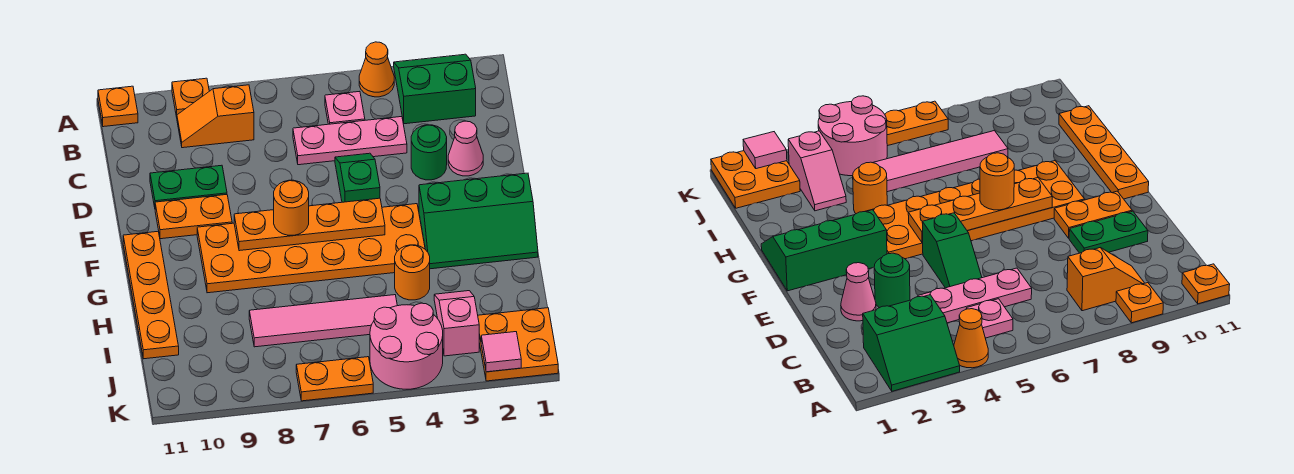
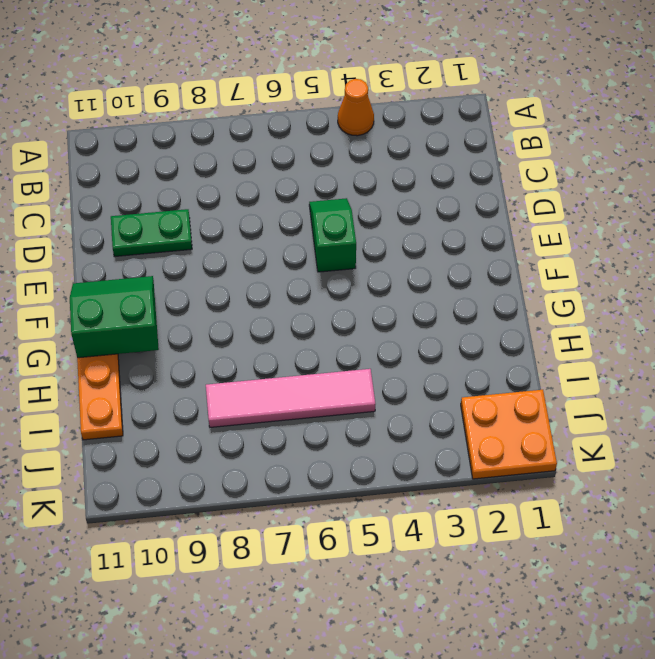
green 2x2 slope [70,276,159,358] -> green 2x2 slope moved to [394,54,476,124]
none -> orange 1x1 plate [172,78,209,117]
none -> orange 1x1 plate [98,86,138,127]
none -> pink 1x1 plate [325,91,365,124]

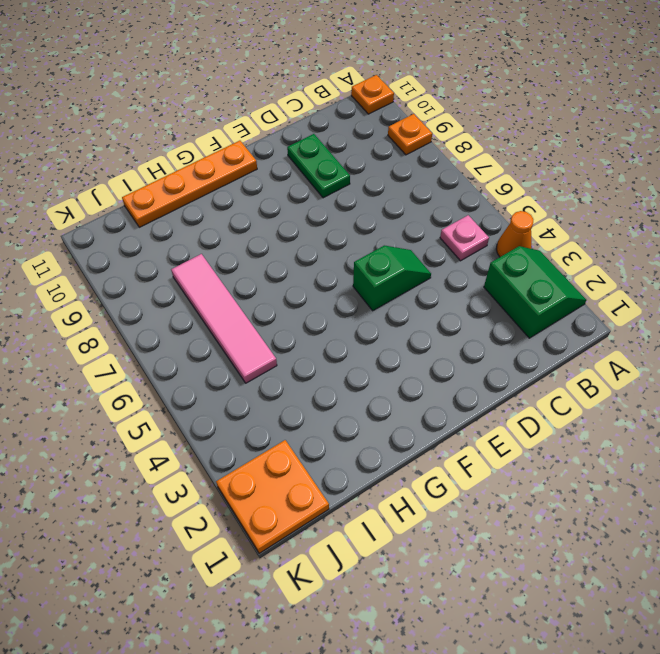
none -> orange 1x2 slope [177,85,254,148]
none -> pink 1x3 plate [293,117,407,165]
none -> pink 1x1 cone [448,121,483,176]

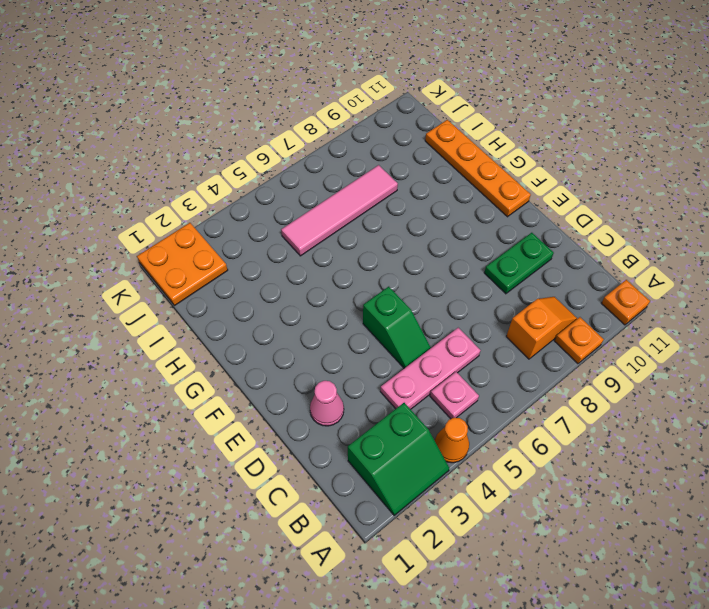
none -> green 1x1 round brick [411,125,447,180]
none -> orange 1x2 plate [155,195,232,239]
none -> green 2x3 slope [419,173,538,269]

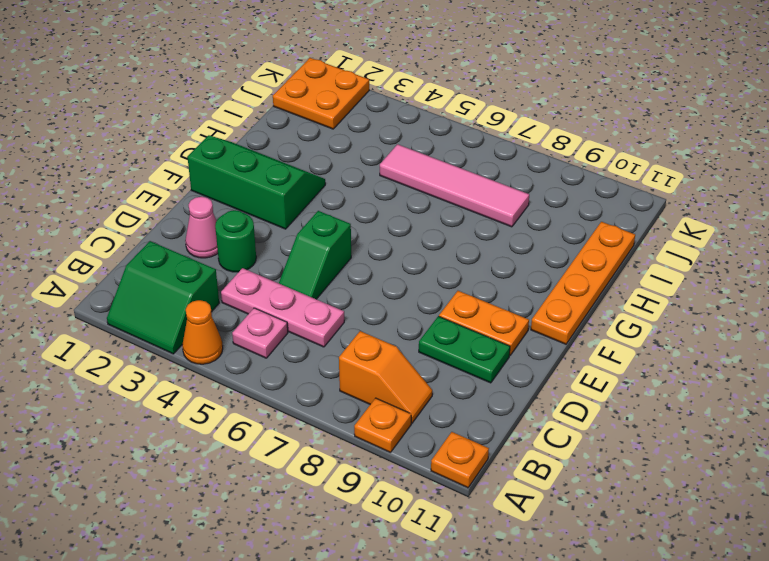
none -> orange 2x6 plate [197,204,425,293]
none -> orange 1x1 round brick [395,245,430,300]
none -> pink 1x2 slope [434,291,479,356]

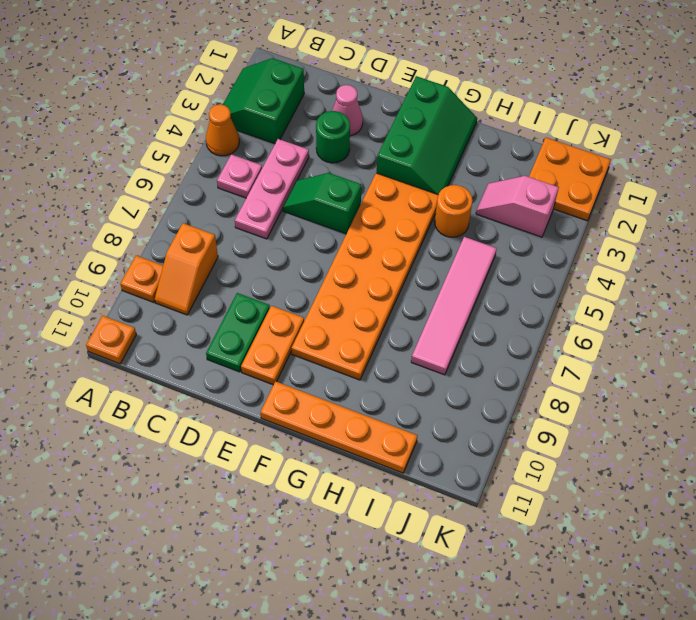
none -> pink 2x2 round brick [370,303,443,389]
none -> orange 1x2 plate [296,357,373,401]
none -> orange 1x4 plate [234,198,385,251]

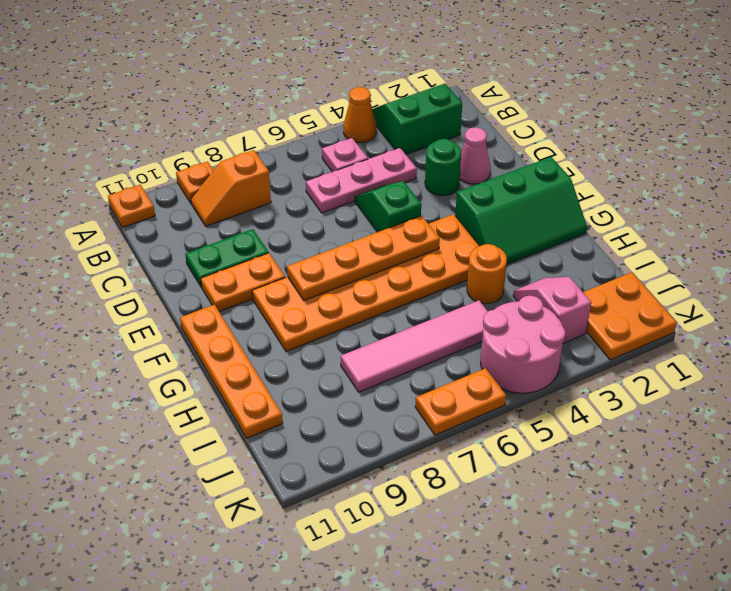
none -> pink 1x1 tile [481,332,521,372]
none -> orange 1x1 round brick [274,180,309,235]

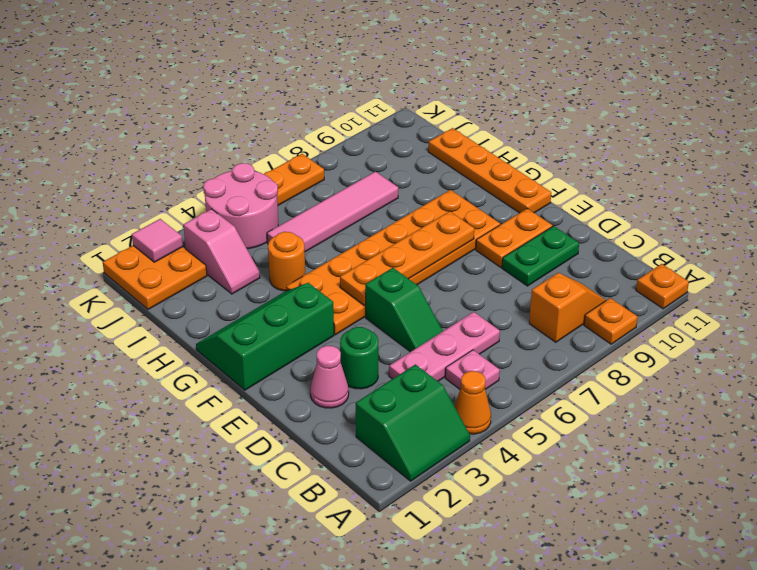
none -> orange 1x1 round brick [274,180,309,235]

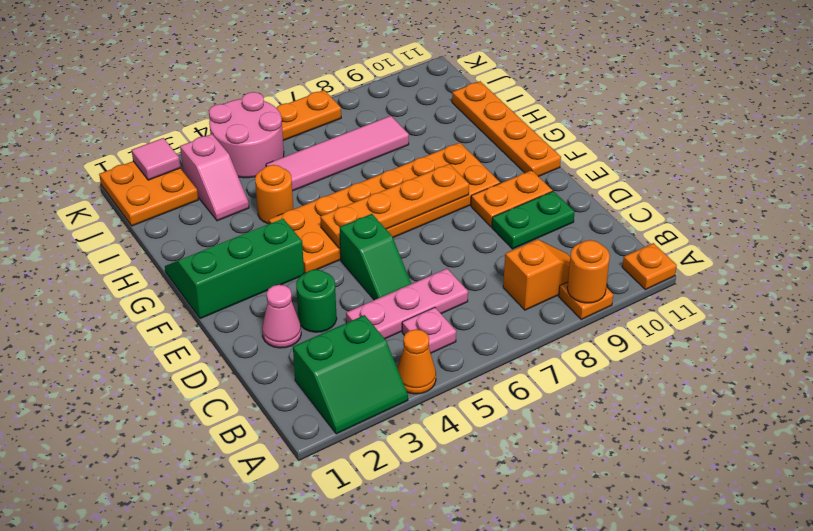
orange 1x1 round brick [567,240,610,303] -> orange 1x1 round brick moved to [274,180,309,235]

